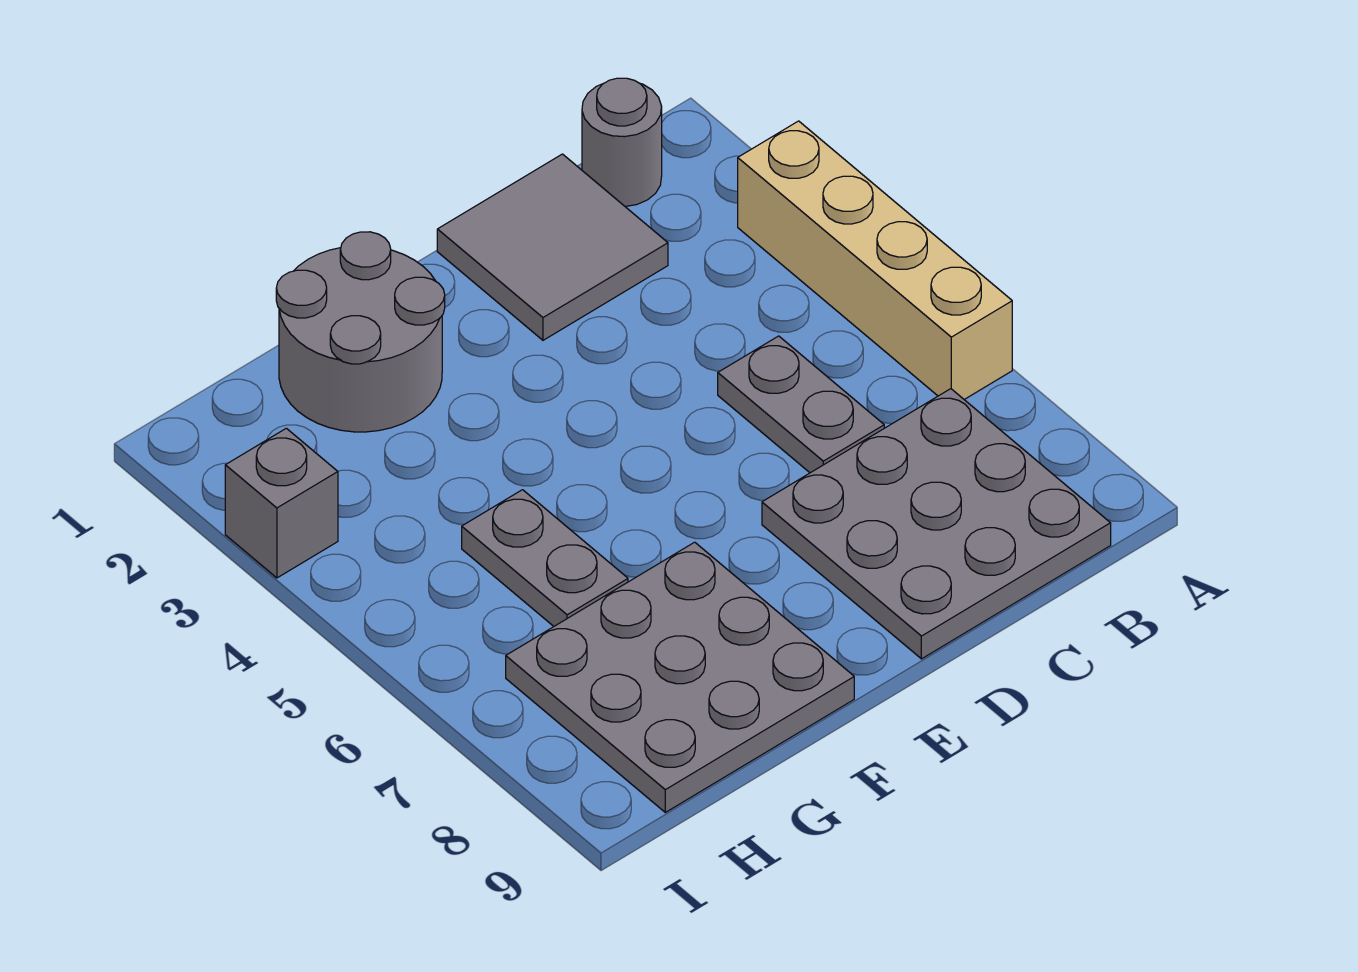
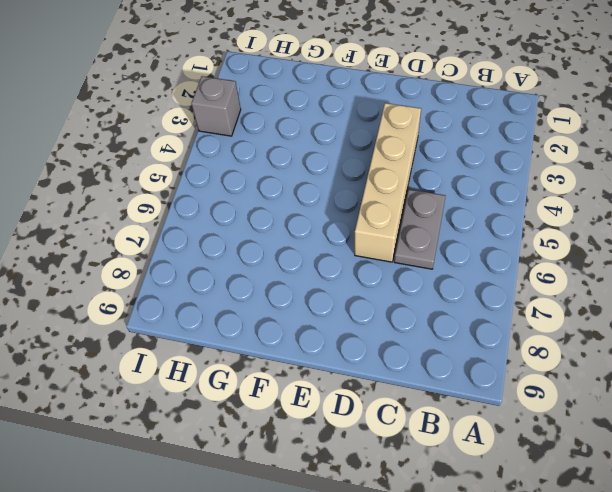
tan 1x4 brick [355,103,421,262] -> tan 1x4 brick moved to [738,121,1012,399]
none -> grey 1x1 round brick [582,78,662,206]
none -> grey 3x3 plate [762,389,1111,659]

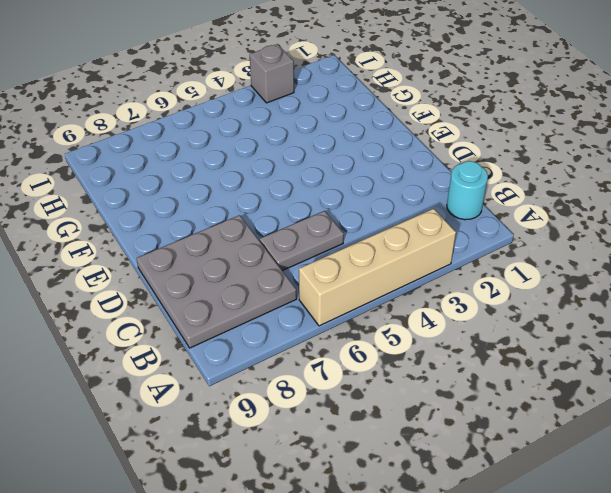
cyan 1x1 round brick [447,161,488,220] -> grey 1x1 round brick [582,78,662,206]
none -> grey 2x2 tile [437,154,668,340]
none -> grey 2x2 round brick [276,232,445,432]

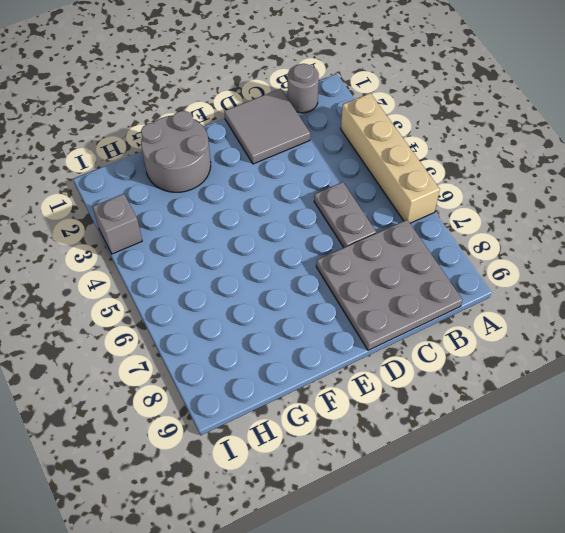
none -> grey 3x3 plate [506,542,854,812]
none -> grey 1x2 plate [462,490,628,626]

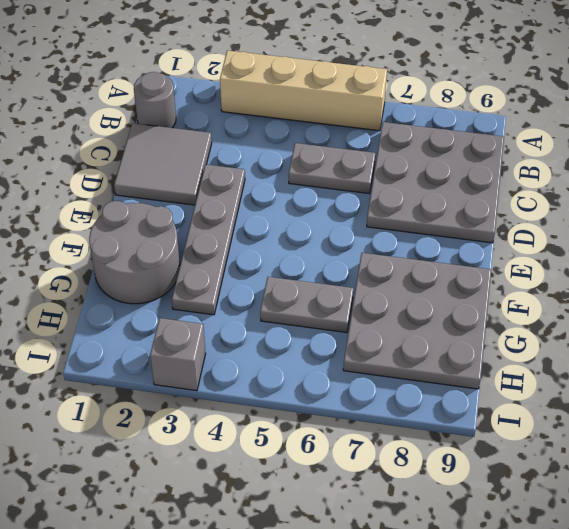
grey 1x4 plate [172,164,245,315] -> none

